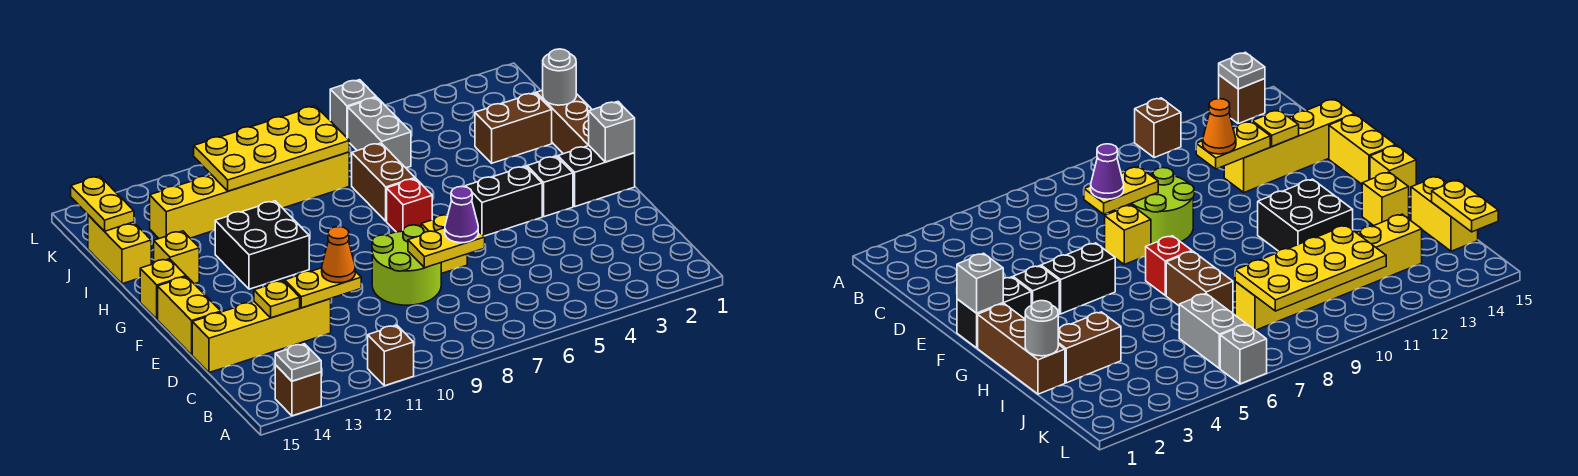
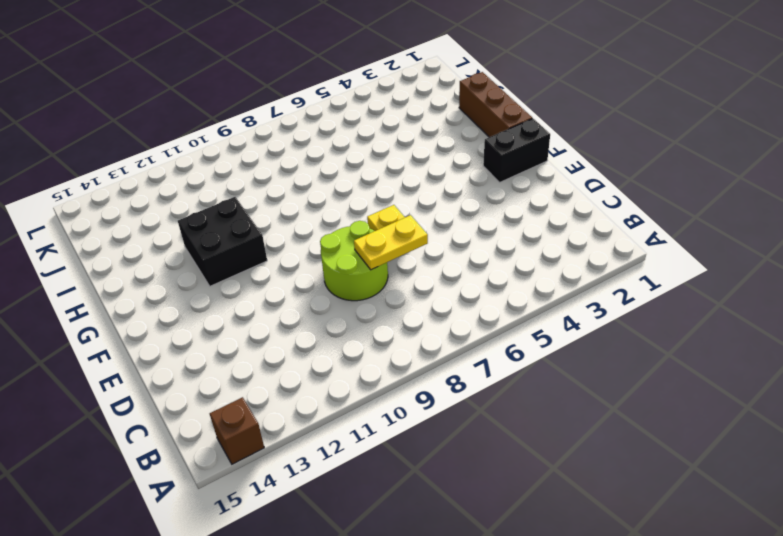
none -> brown 1x1 brick [368,325,414,386]
none -> yellow 1x4 brick [192,299,331,373]
none -> yellow 1x2 brick [158,277,221,355]
none -> black 1x1 brick [527,156,573,217]

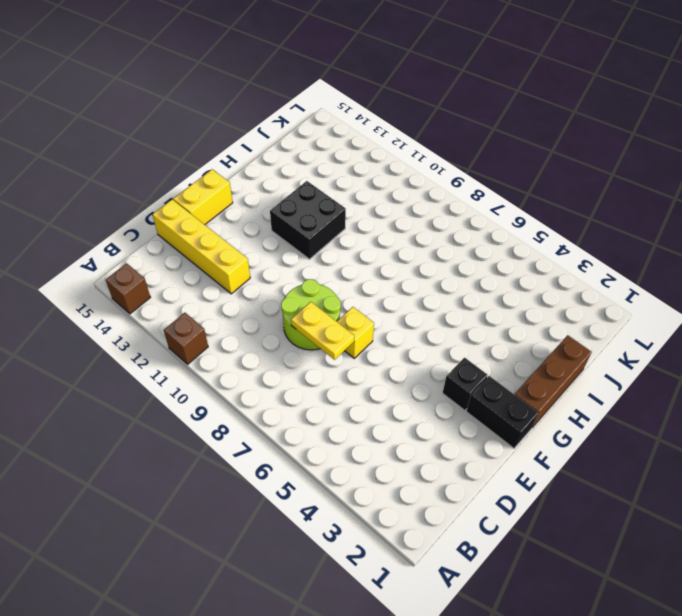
none -> black 1x2 brick [466,166,542,236]
none -> red 1x1 brick [387,179,432,232]
none -> yellow 1x1 brick [140,259,186,319]
none -> brown 1x2 brick [352,143,415,221]

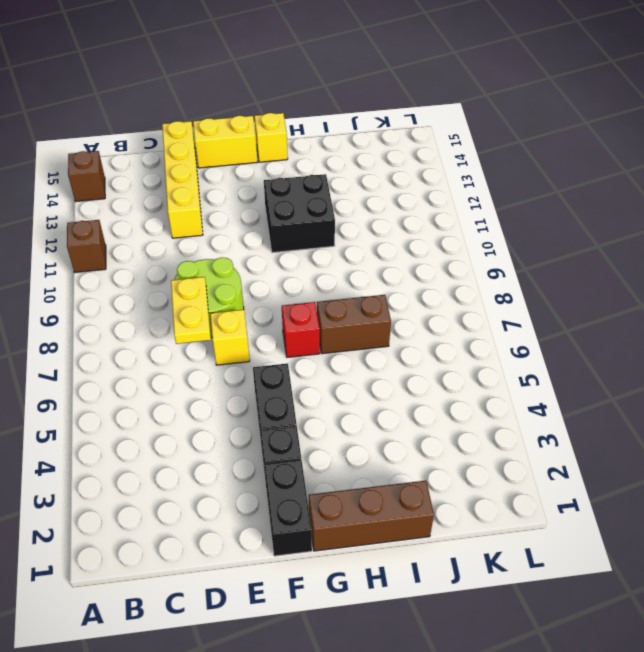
none -> yellow 1x1 brick [154,231,199,284]
none -> brown 1x2 brick [475,93,552,163]
none -> yellow 1x2 brick [88,215,151,284]
none -> grey 1x2 brick [348,97,411,168]

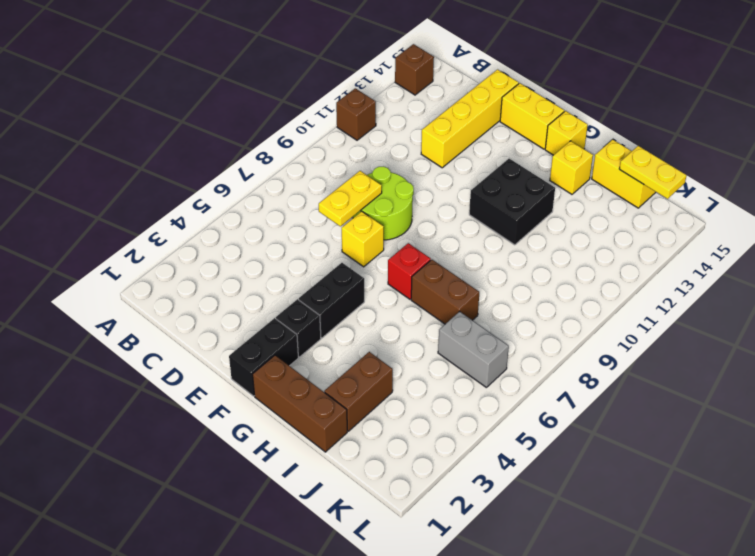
none -> yellow 1x6 brick [150,152,349,238]
none -> grey 1x1 brick [330,80,376,138]
none -> grey 1x1 plate [275,344,321,381]
none -> yellow 1x2 plate [285,268,361,308]

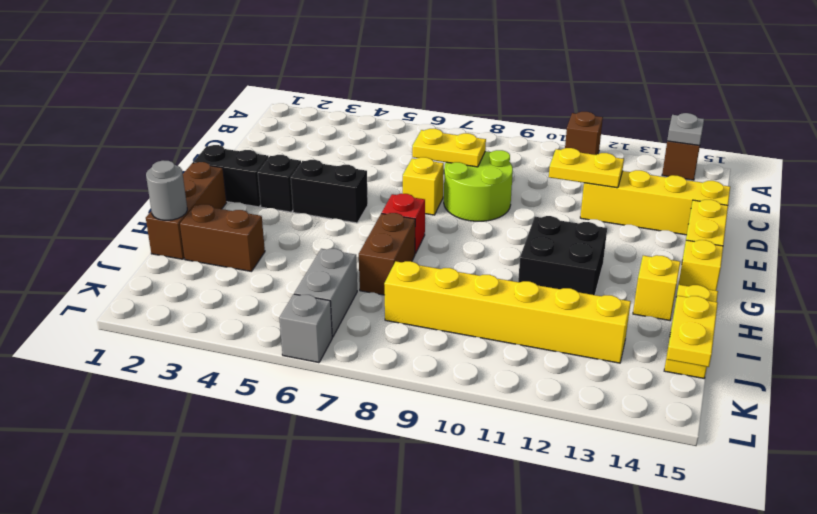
none -> yellow 1x1 plate [254,281,300,318]
none -> grey 1x1 brick [589,102,635,162]
none -> yellow 2x4 plate [194,106,349,191]
none -> purple 1x1 cone [445,186,478,243]

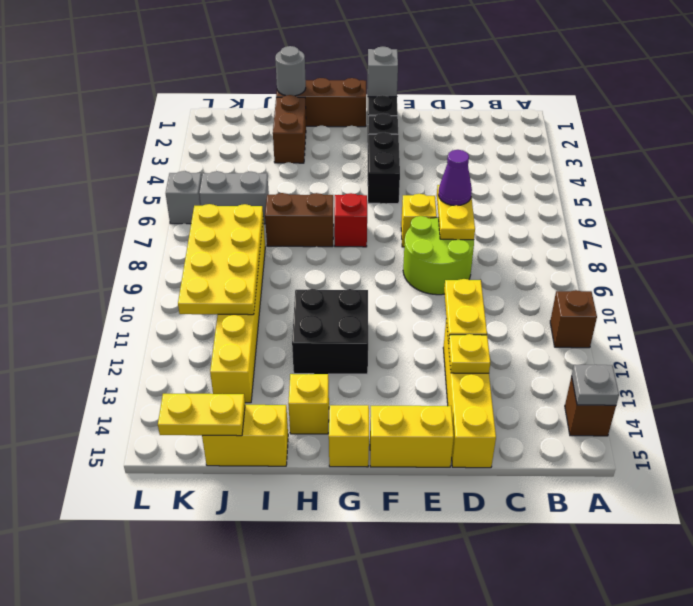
none -> orange 1x1 cone [322,227,355,283]

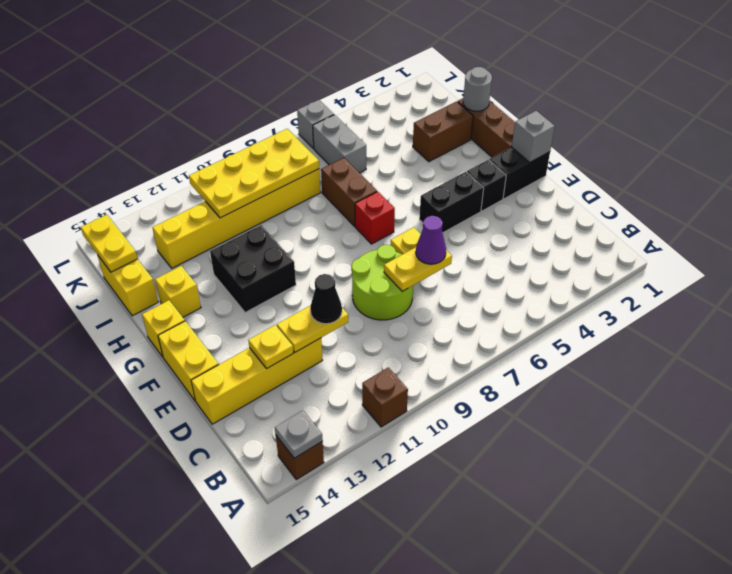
black 1x1 cone [310,274,342,324] -> orange 1x1 cone [322,227,355,283]

